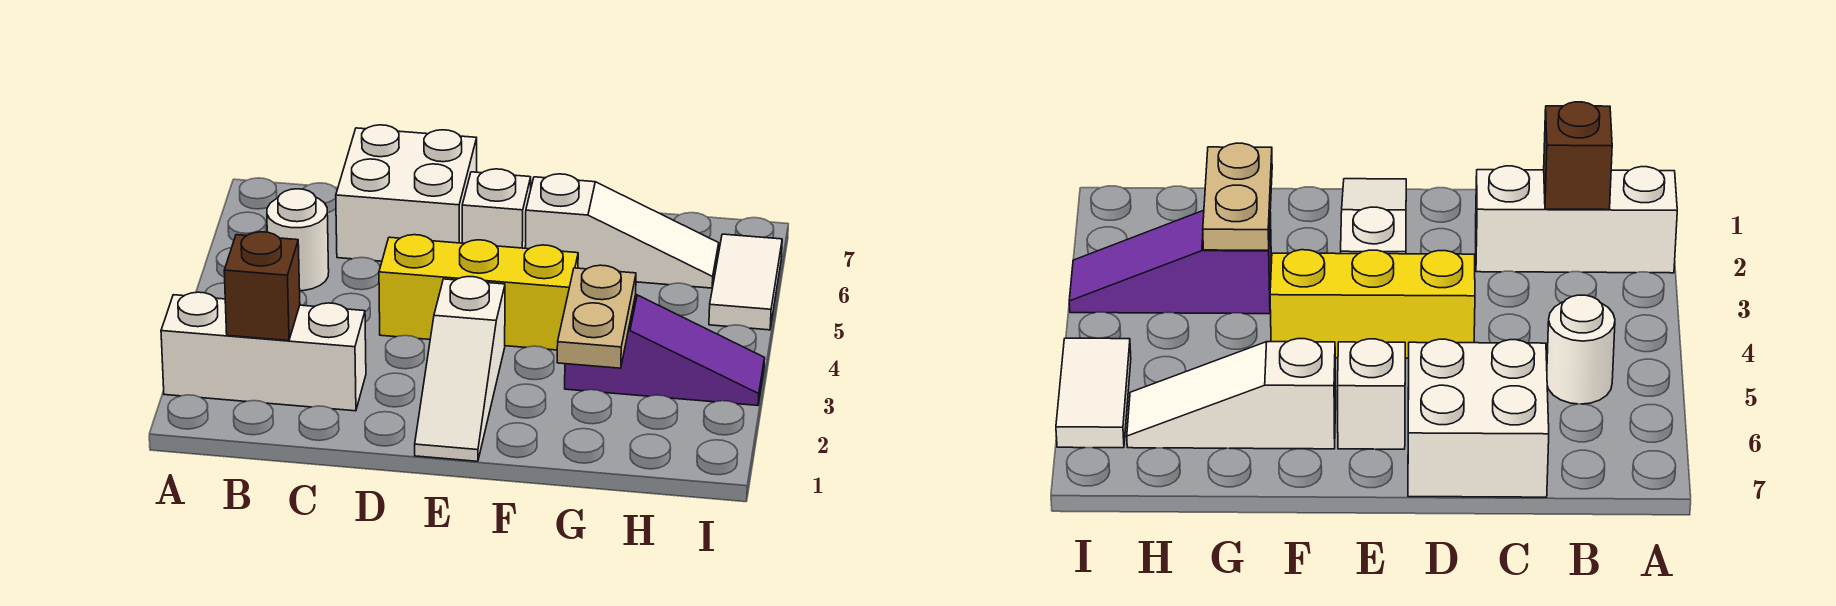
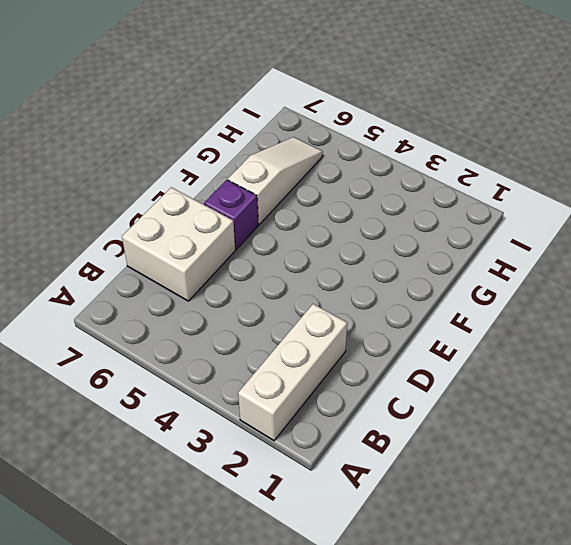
purple 1x1 brick [204,180,258,249] -> white 1x1 brick [462,169,531,248]
none -> white 1x1 round brick [267,189,329,291]
none -> yellow 1x3 brick [379,235,578,350]

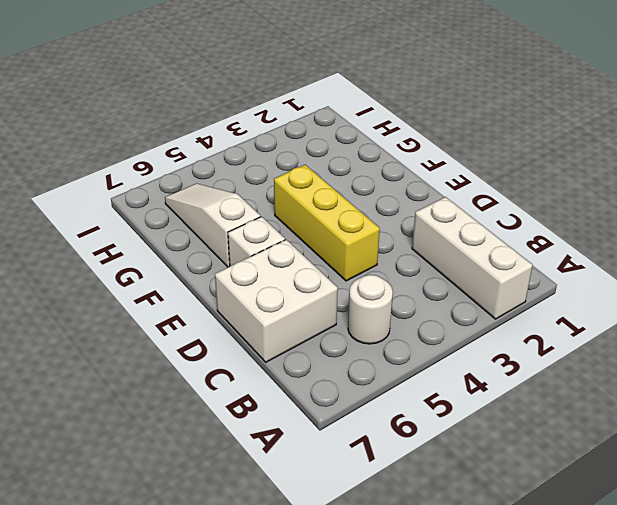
none -> white 1x3 slope [415,277,505,461]
none -> purple 1x3 slope [565,295,765,405]

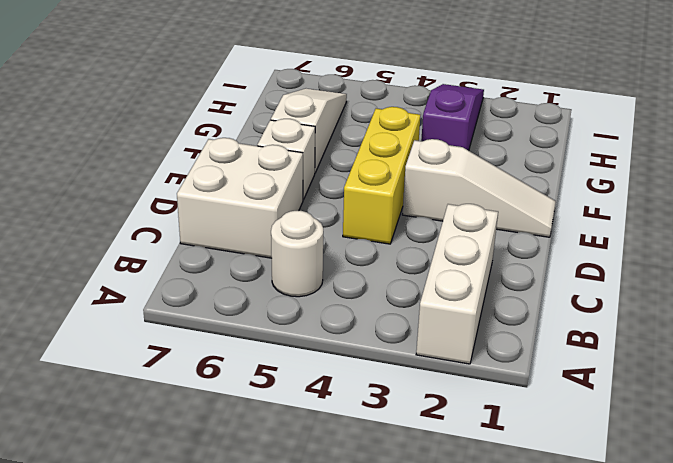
none -> white 1x2 tile [709,234,782,330]
none -> brown 1x1 brick [224,232,300,341]

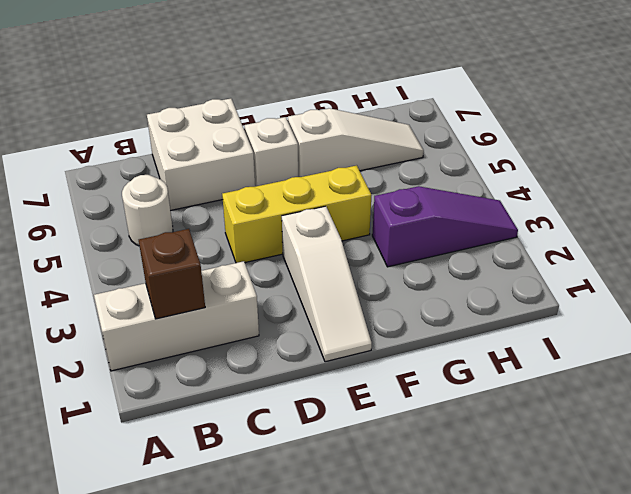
none -> white 1x2 tile [709,234,782,330]
none -> tan 1x2 plate [557,265,636,368]

